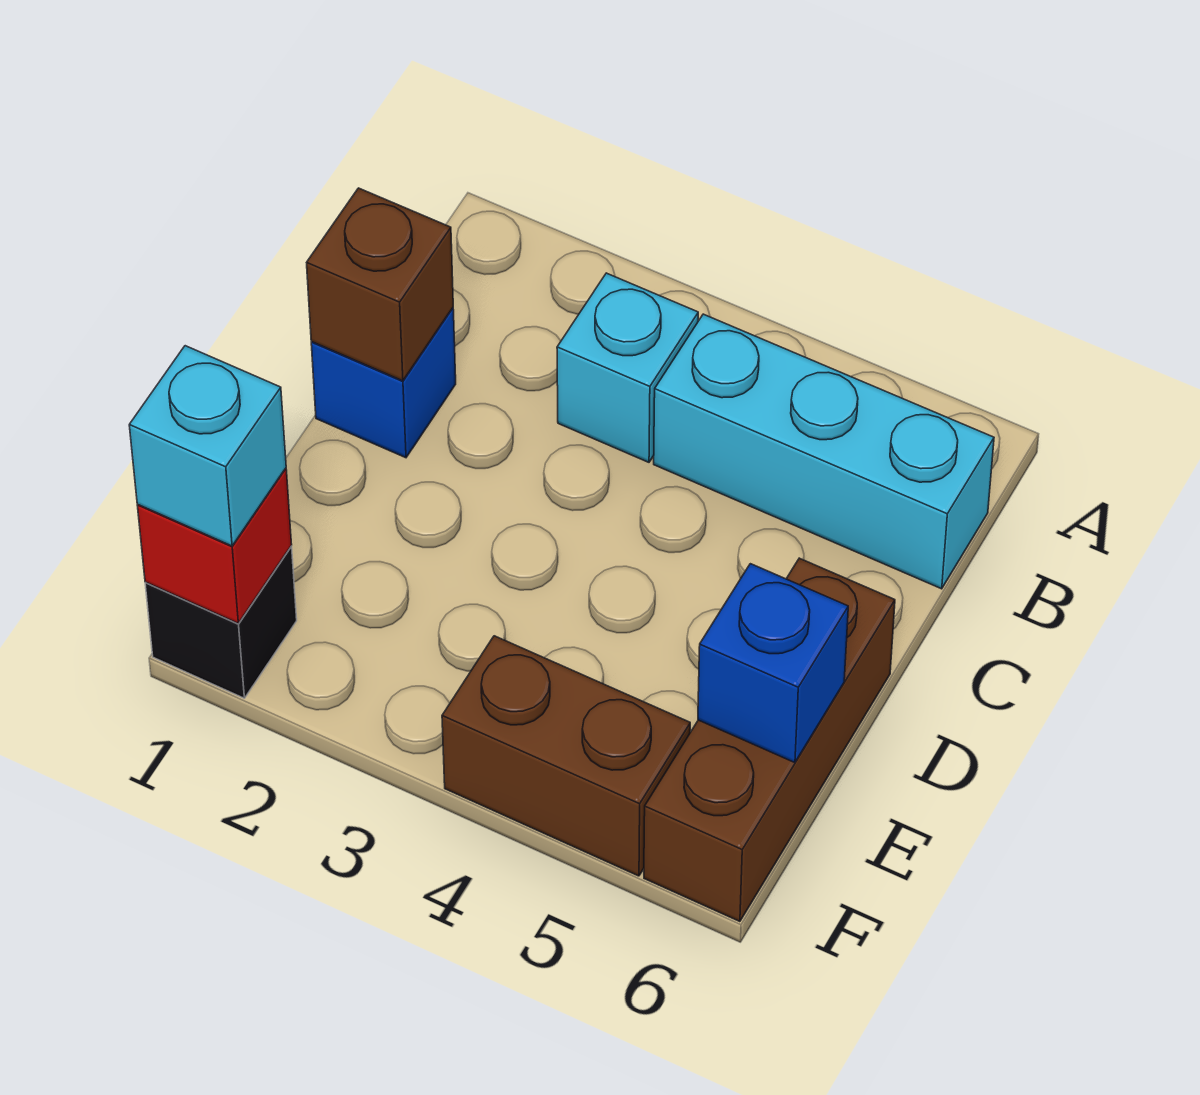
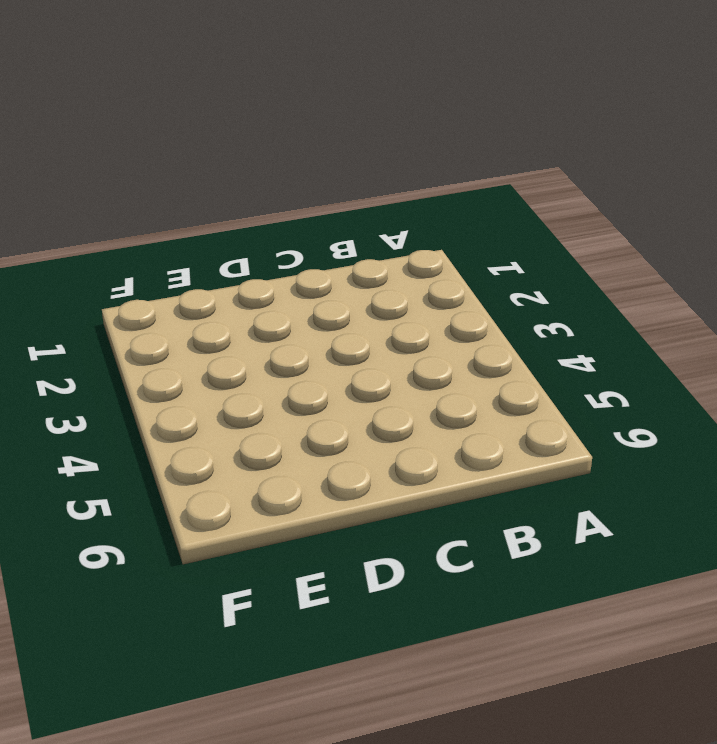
none -> cyan 1x1 brick [557,273,698,462]
none -> cyan 1x3 brick [654,314,994,589]

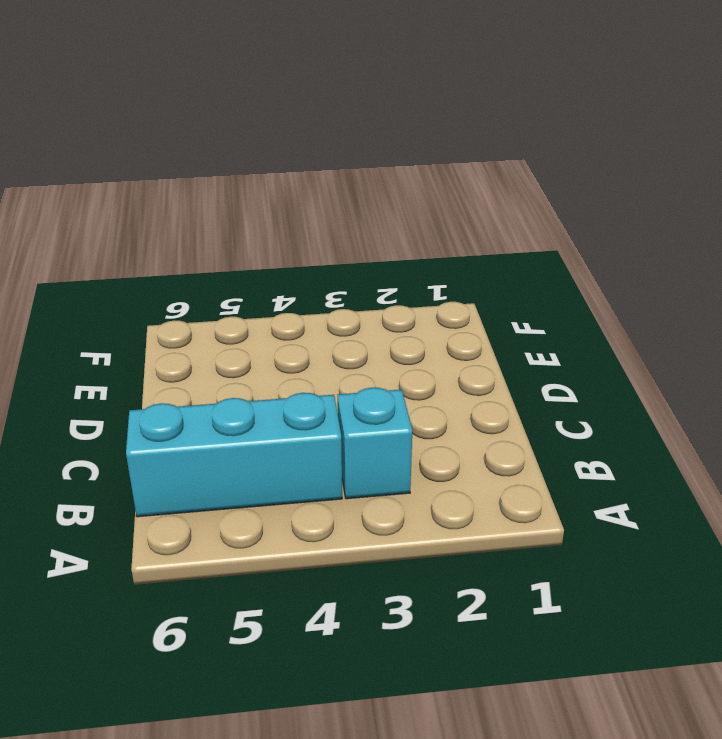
none -> blue 1x1 brick [311,308,456,458]
none -> brown 1x3 brick [644,558,895,922]

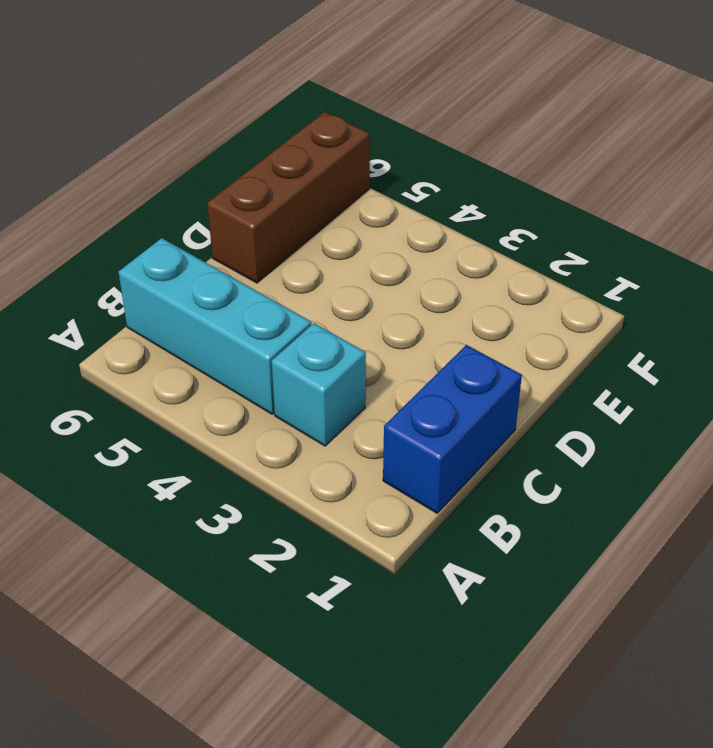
blue 1x2 brick [383,345,522,513] -> blue 1x1 brick [311,308,456,458]
none -> black 1x1 brick [145,546,297,698]
none -> brown 1x2 brick [442,636,690,876]

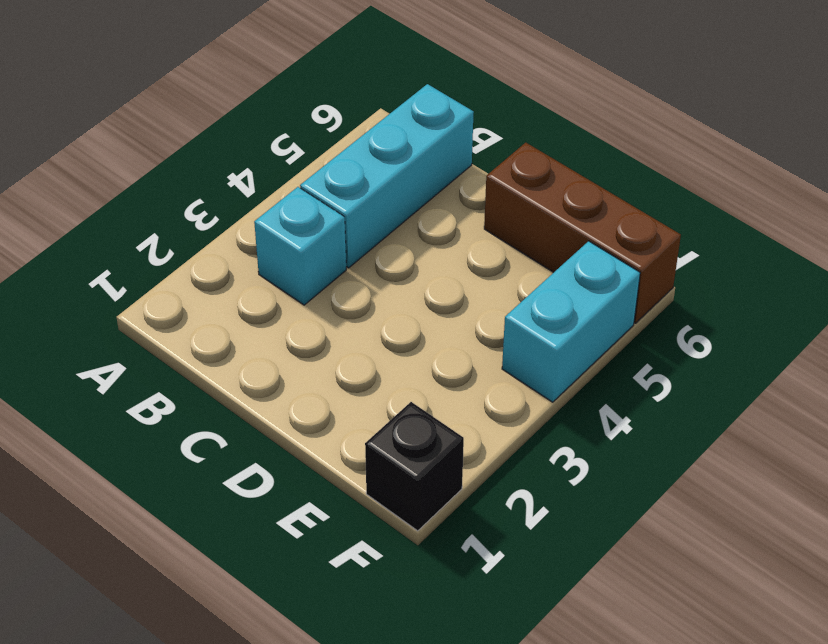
cyan 1x2 brick [502,241,640,402] -> brown 1x2 brick [442,636,690,876]
none -> blue 1x1 brick [311,308,456,458]
none -> brown 1x1 brick [307,188,453,381]

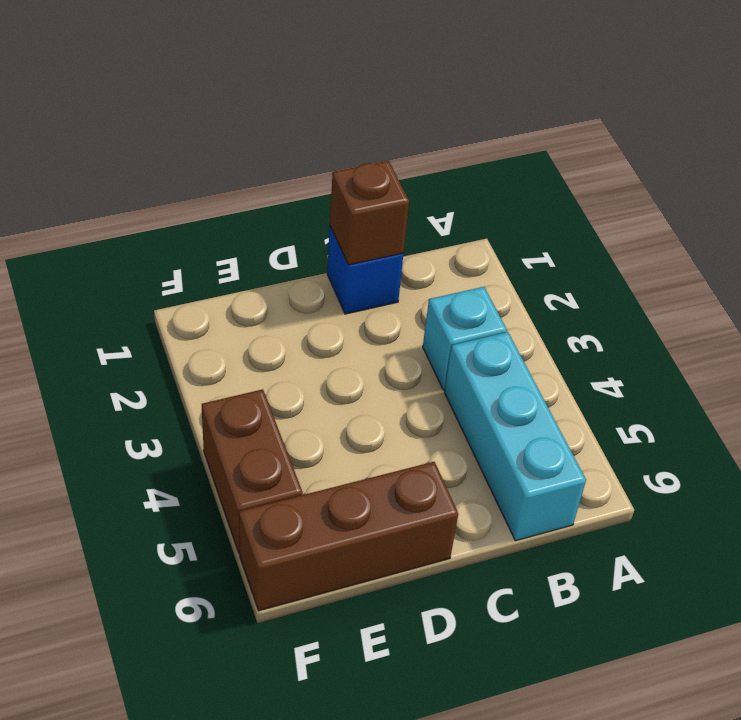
none -> black 1x1 brick [145,546,297,698]
none -> blue 1x1 brick [698,564,848,763]

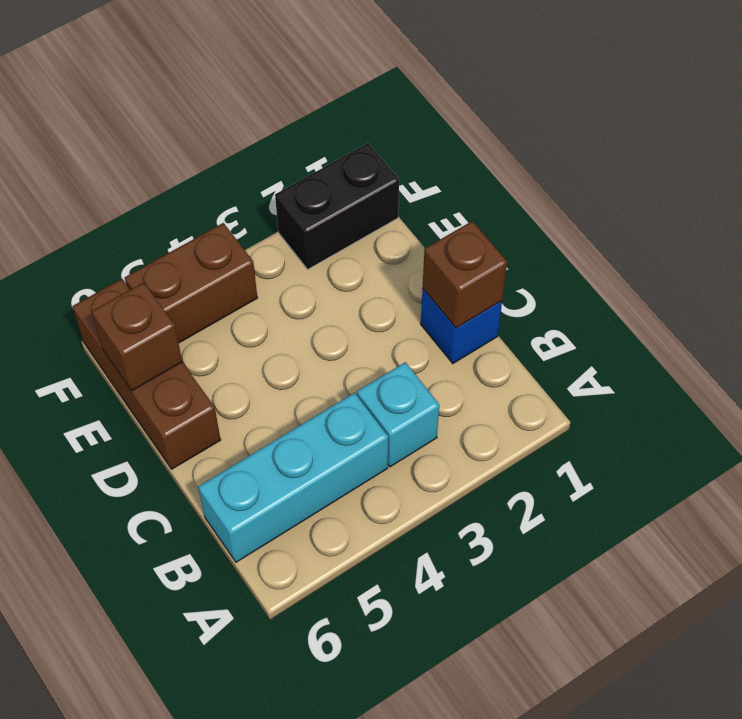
brown 1x1 brick [92,282,182,391] -> blue 1x1 brick [698,564,848,763]
black 1x2 brick [275,143,399,269] -> black 1x1 brick [145,546,297,698]
none -> red 1x1 brick [137,468,292,623]
none -> cyan 1x1 brick [129,346,286,546]

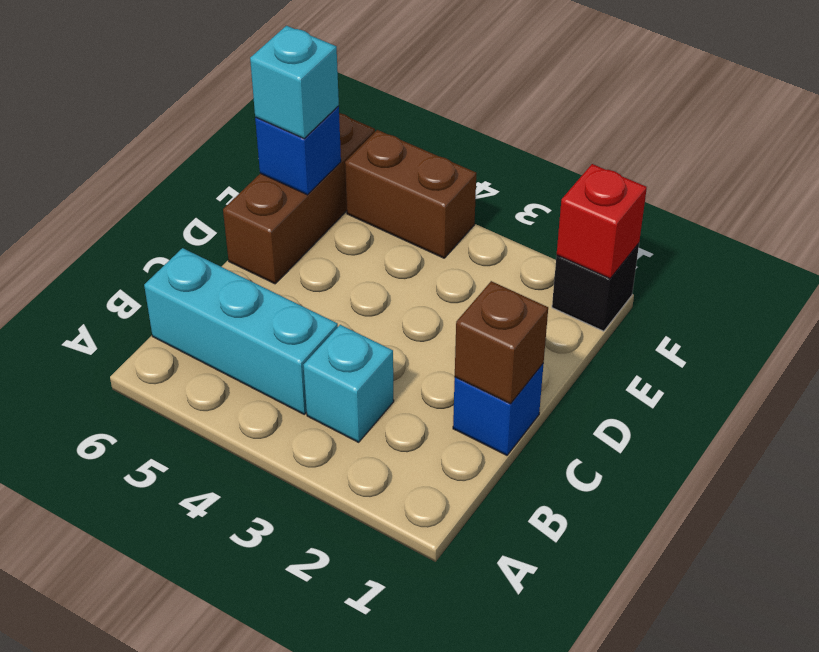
cyan 1x1 brick [250,26,339,139] -> cyan 1x1 brick moved to [129,346,286,546]

